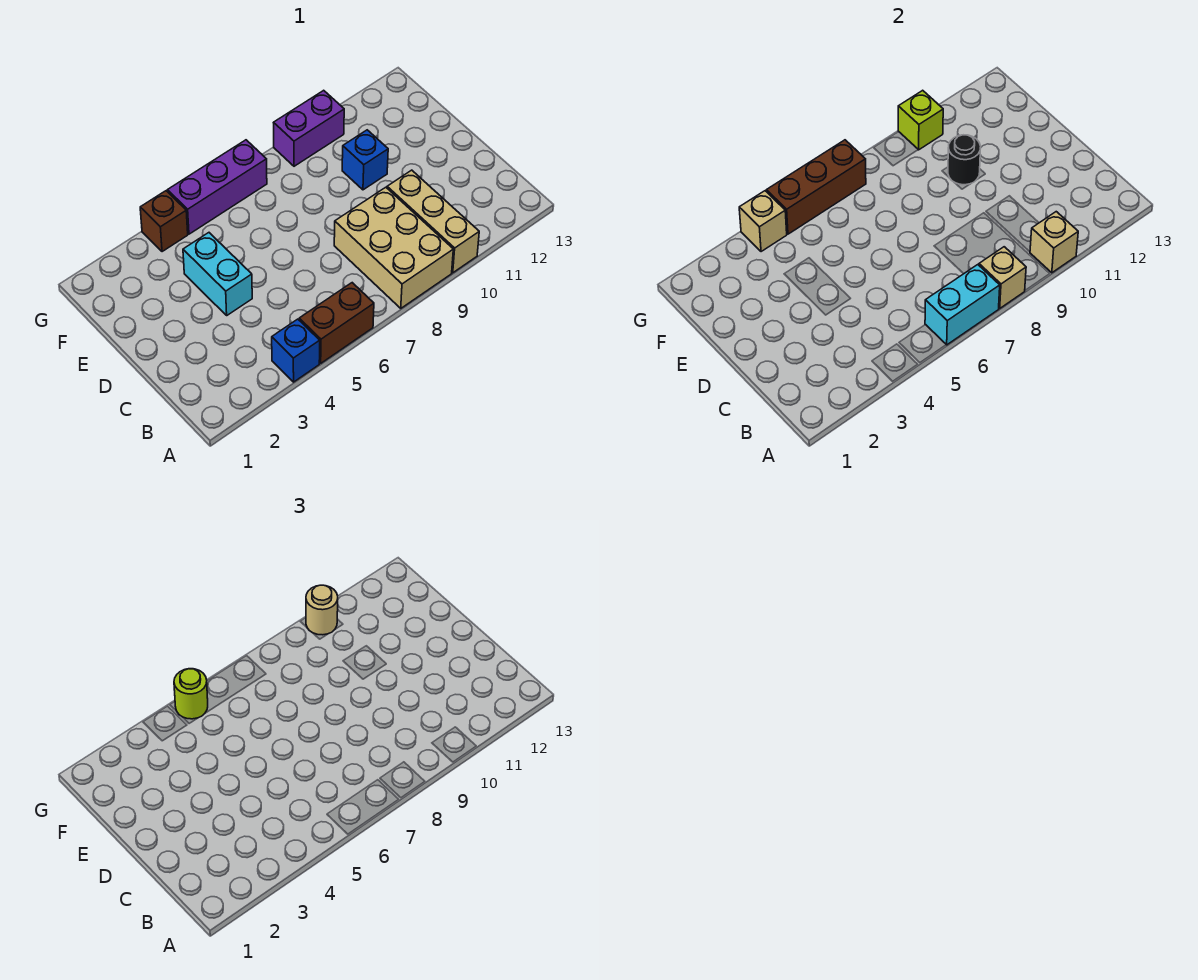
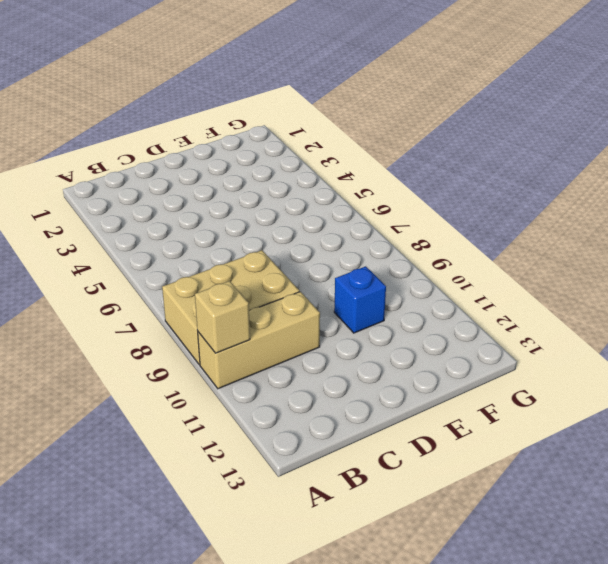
none -> blue 1x1 brick [272,319,320,382]
none -> brown 1x2 brick [299,283,374,363]
none -> cyan 1x2 brick [183,233,252,315]

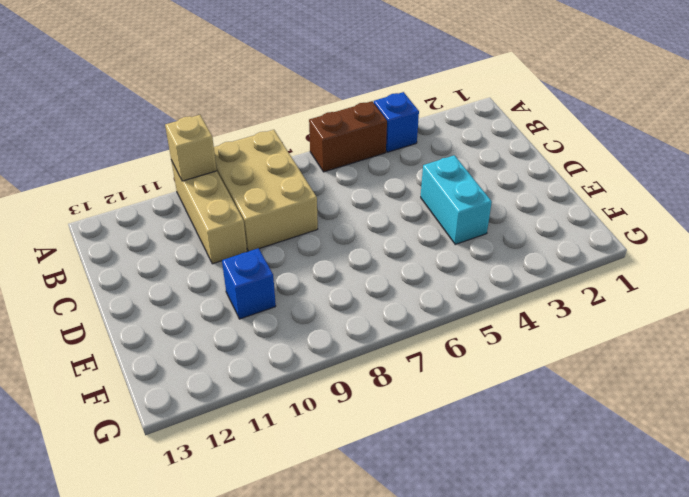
none -> brown 1x1 brick [140,191,188,252]
none -> purple 1x3 brick [167,140,267,234]
none -> purple 1x2 brick [274,90,344,166]

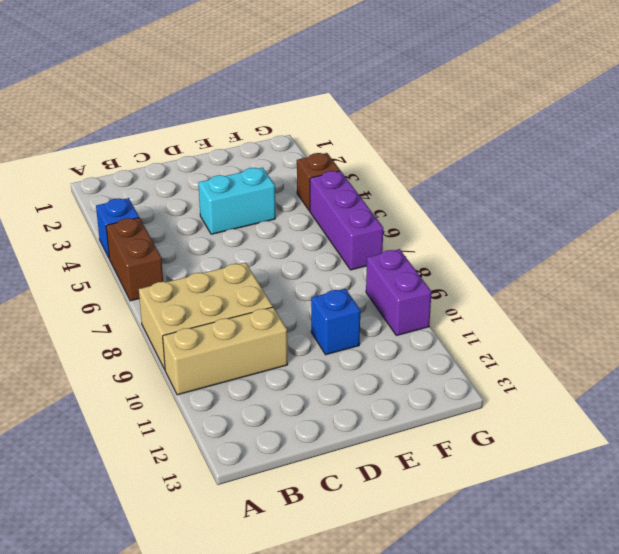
none -> cyan 1x2 brick [925,265,1000,345]
none -> tan 1x1 brick [979,247,1026,308]
none -> tan 1x1 brick [1030,212,1078,273]

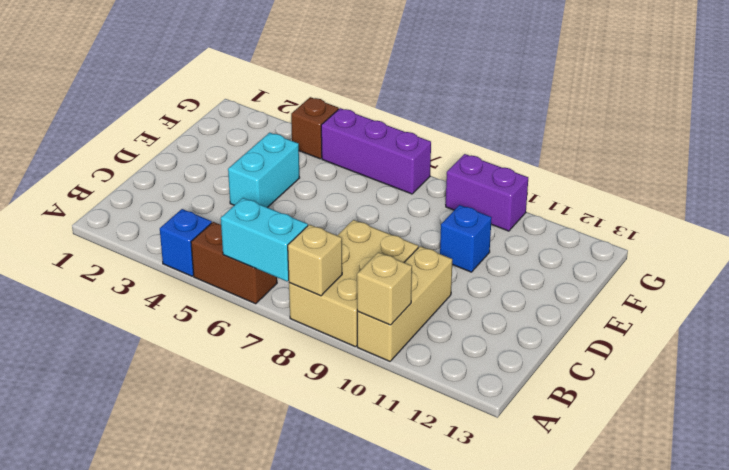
none -> black 1x1 round brick [948,135,981,185]
none -> tan 1x1 brick [739,191,787,252]
none -> brown 1x3 brick [766,140,866,234]

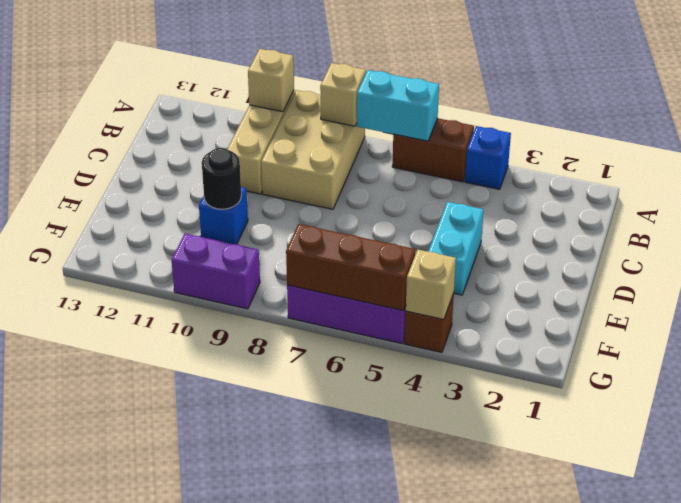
none -> lime 1x1 brick [898,90,943,150]
none -> lime 1x1 round brick [174,669,208,719]
none -> tan 1x1 round brick [306,585,338,635]

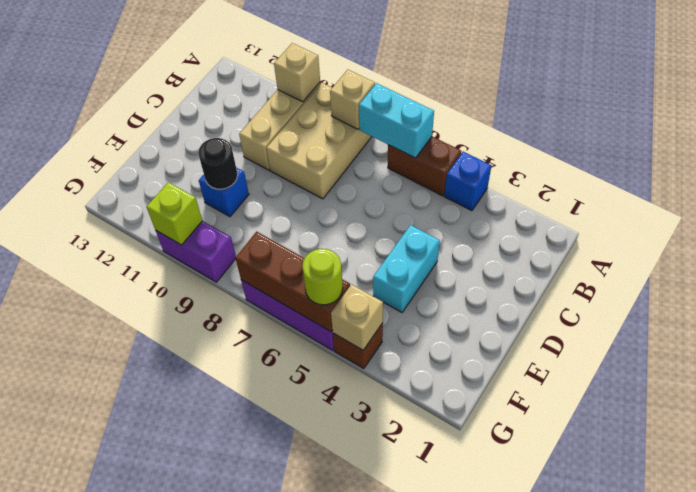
none -> tan 1x1 round brick [306,585,338,635]

